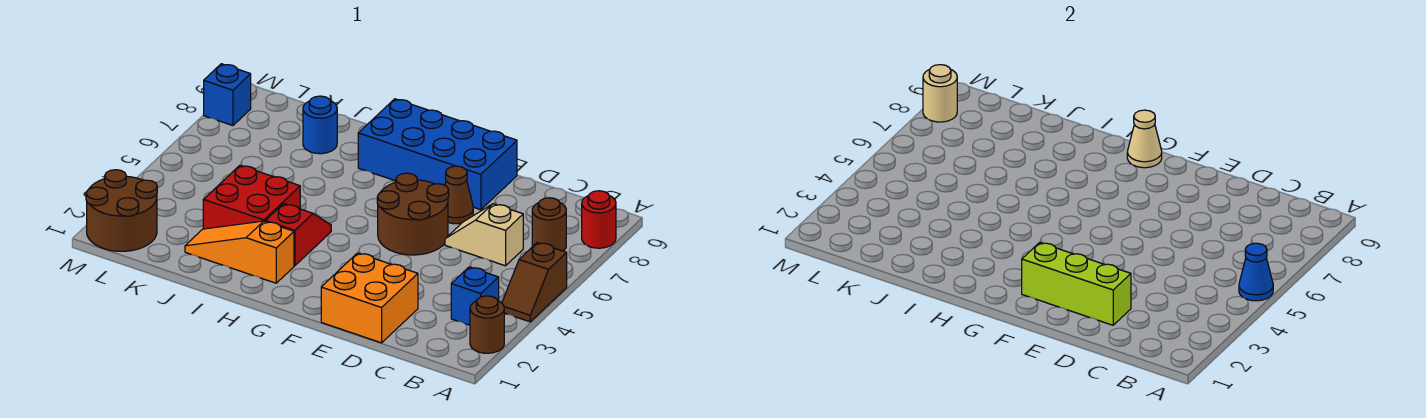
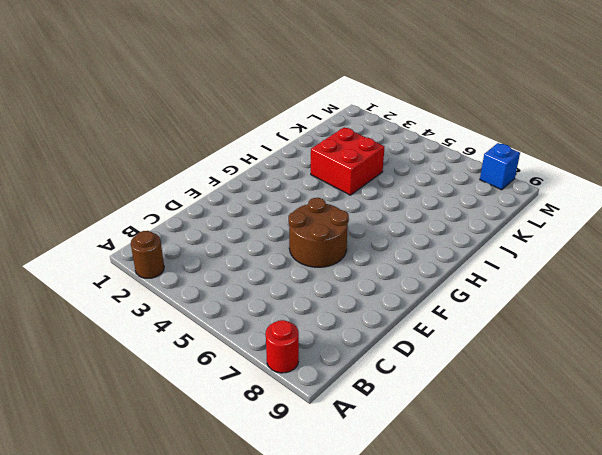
none -> brown 1x2 slope [502,243,567,322]
none -> blue 1x1 brick [451,267,499,325]
none -> brown 1x1 round brick [532,198,566,251]

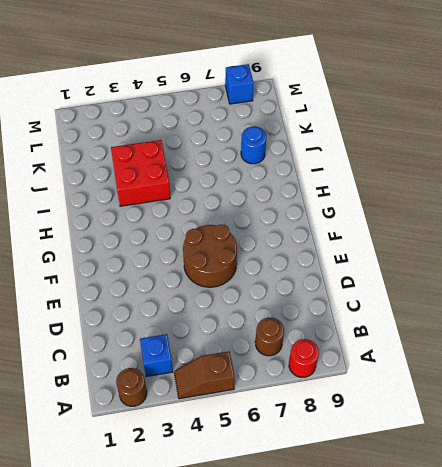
none -> tan 1x2 slope [445,204,523,266]
none -> orange 2x2 brick [321,253,418,343]
none -> brown 1x1 cone [445,166,473,224]

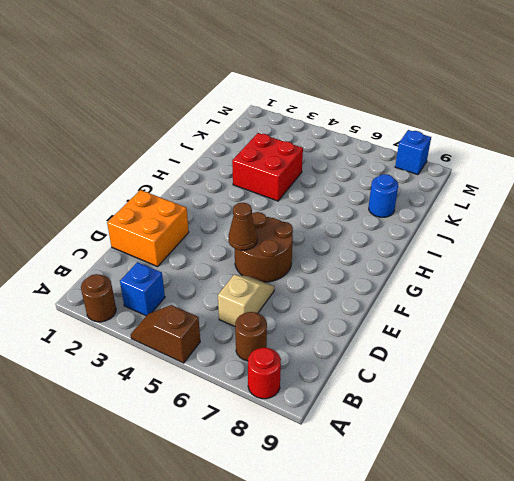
brown 1x1 cone [229,203,257,250] -> brown 1x1 cone moved to [445,166,473,224]
none -> blue 2x4 brick [358,99,517,210]
none -> orange 1x3 slope [185,221,294,283]
none -> red 1x2 slope [265,203,331,266]

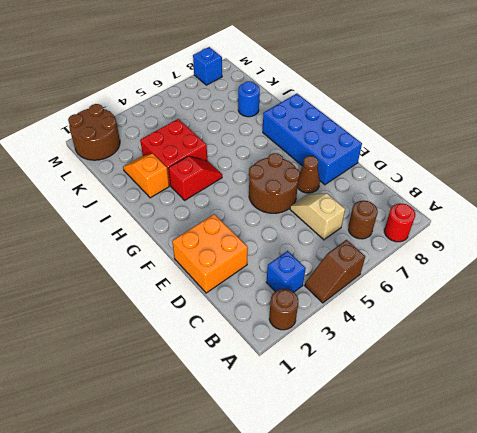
orange 1x2 slope [123,154,169,198] -> orange 1x3 slope [185,221,294,283]
none -> blue 1x1 cone [1239,243,1273,301]
none -> lime 1x3 brick [1022,242,1131,325]
none -> tan 1x1 cone [1127,110,1162,168]

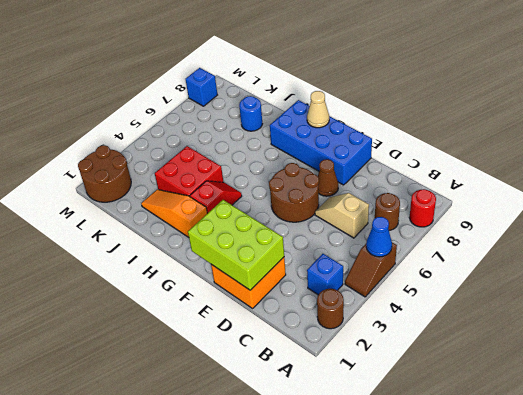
lime 2x3 brick [188,200,284,290] -> lime 1x3 brick [1022,242,1131,325]
none -> tan 1x1 round brick [923,65,957,122]

